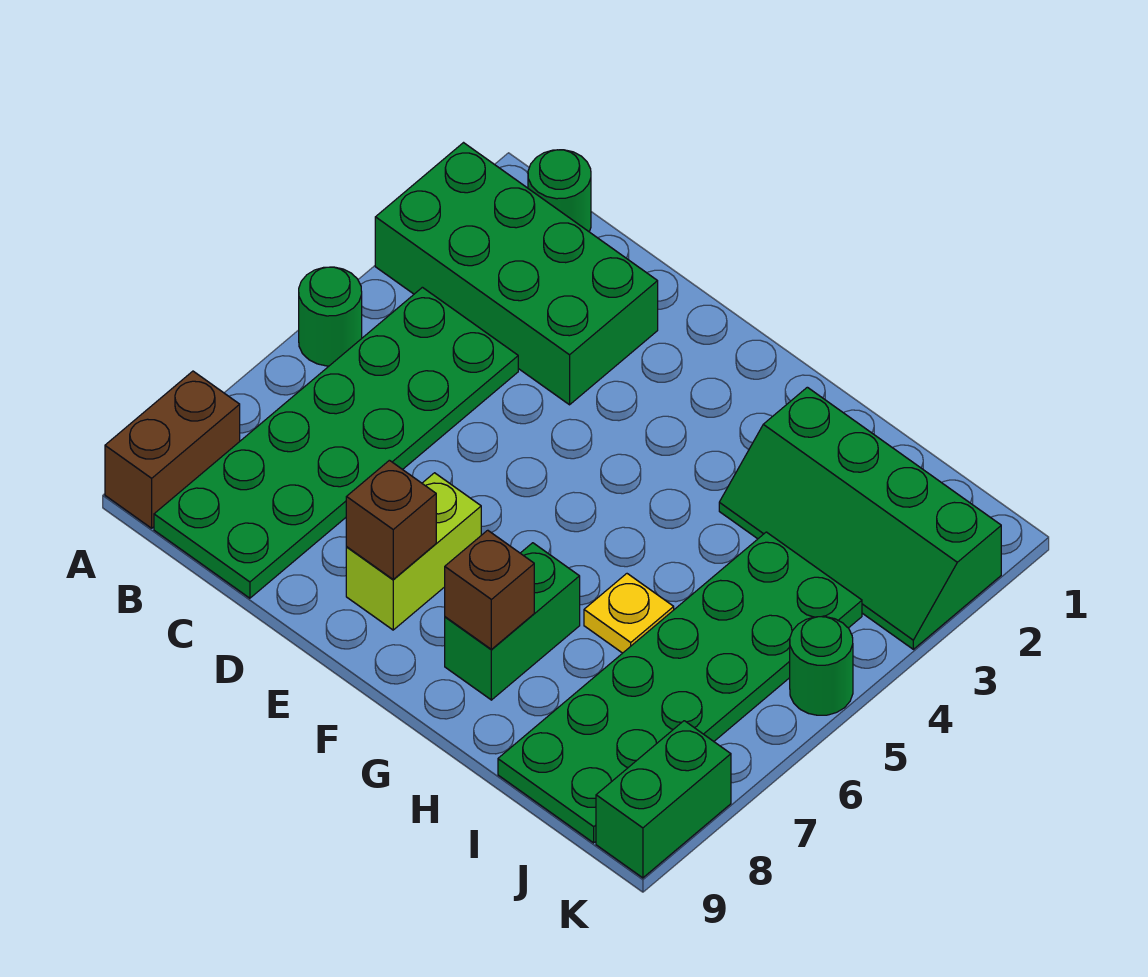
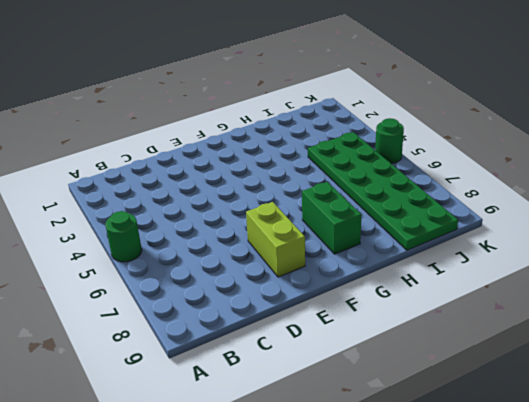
none -> green 2x4 brick [375,143,658,405]
none -> brown 1x2 brick [105,371,240,528]
none -> green 1x1 round brick [528,150,591,232]

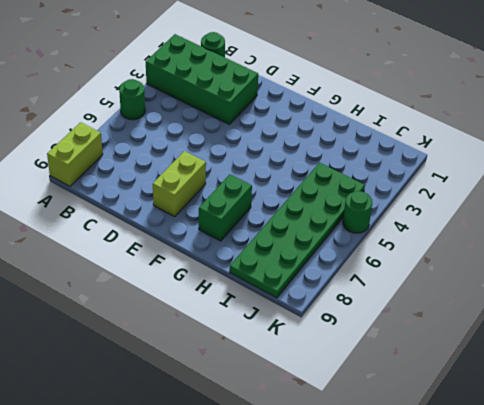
lime 1x2 brick [47,122,103,186] -> brown 1x2 brick [105,371,240,528]
none -> green 2x6 plate [154,287,518,598]
none -> green 2x4 slope [719,387,1001,649]
none -> yellow 1x1 plate [584,574,674,653]

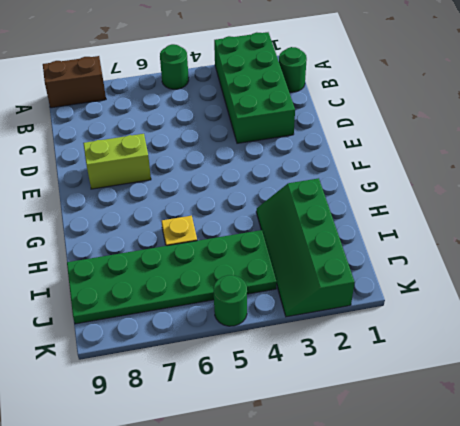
none -> green 2x6 plate [154,287,518,598]
none -> green 1x2 brick [445,543,580,700]
none -> green 1x2 brick [596,721,731,878]

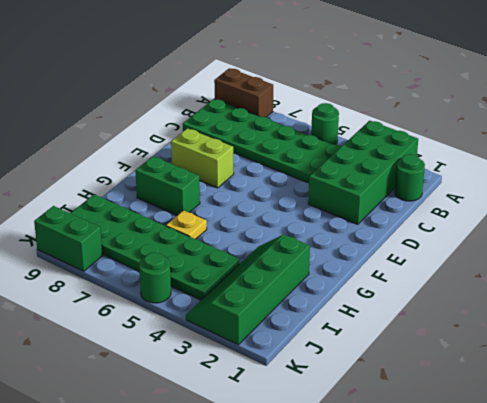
none -> brown 1x1 brick [346,460,436,580]
none -> brown 1x1 brick [445,530,534,649]

